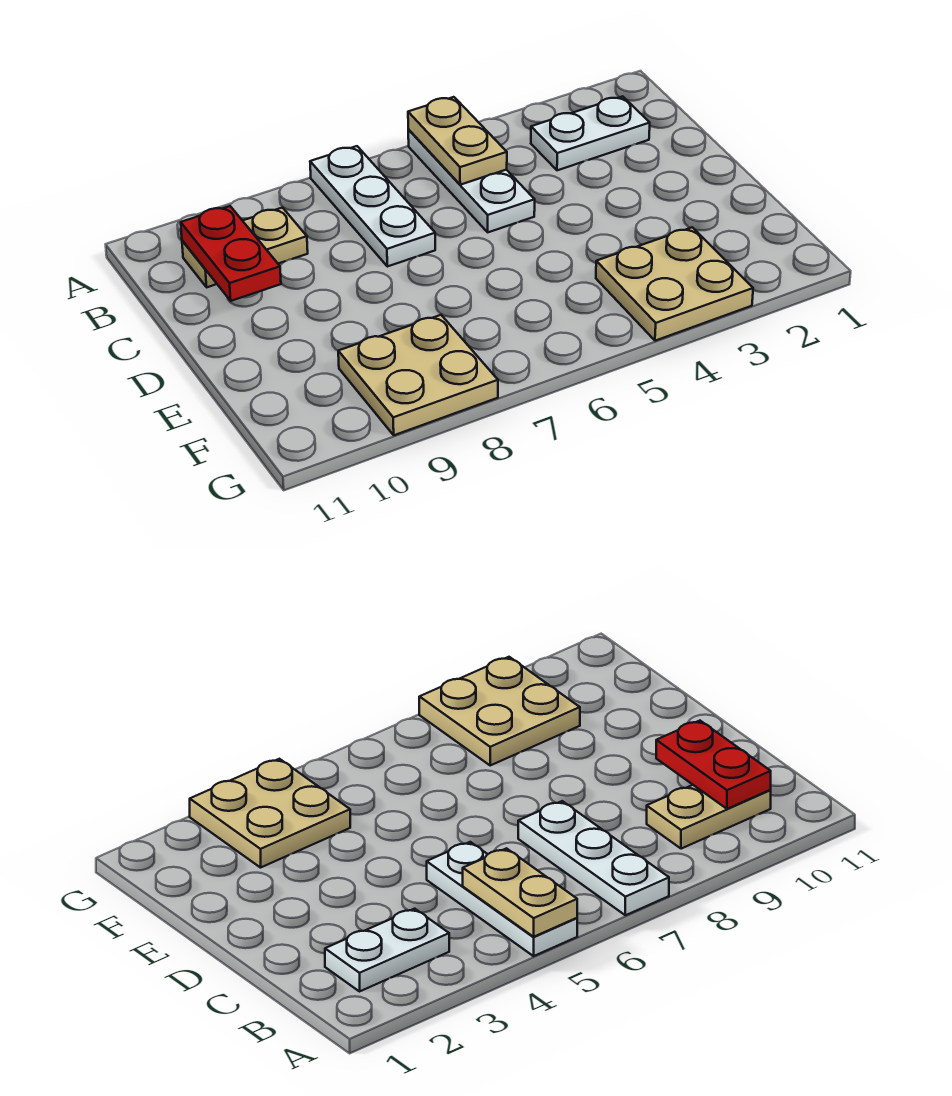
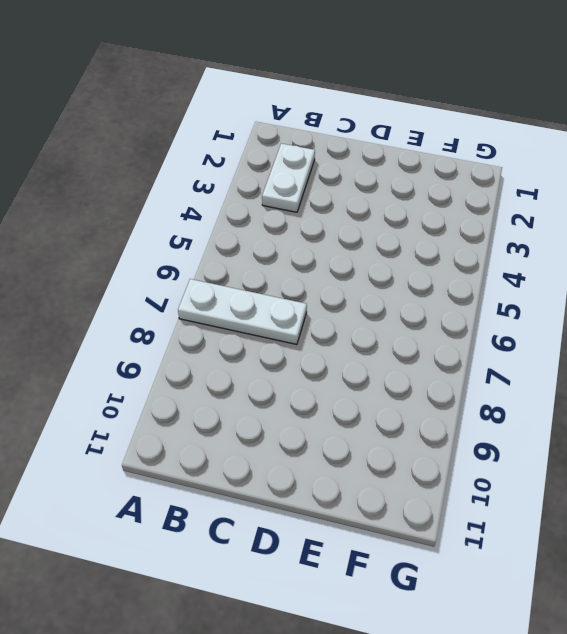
none -> white 1x3 plate [408,130,535,232]
none -> tan 1x2 plate [182,208,308,287]

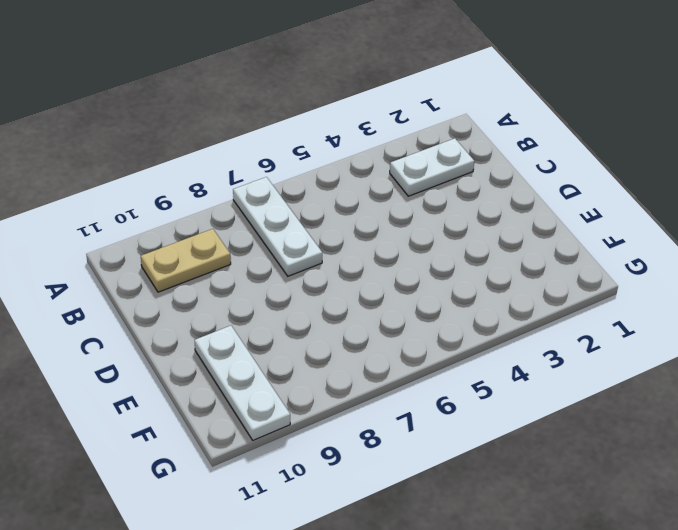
white 1x3 plate [195,326,290,440] -> white 1x3 plate moved to [408,130,535,232]
none -> tan 2x2 plate [596,227,753,341]
none -> tan 2x2 plate [338,315,498,435]

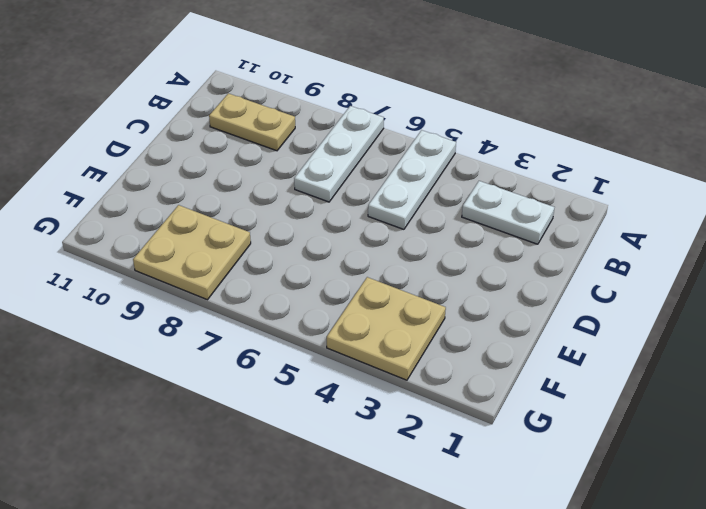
none -> tan 1x2 plate [408,97,507,185]
none -> red 1x2 plate [181,206,281,301]

